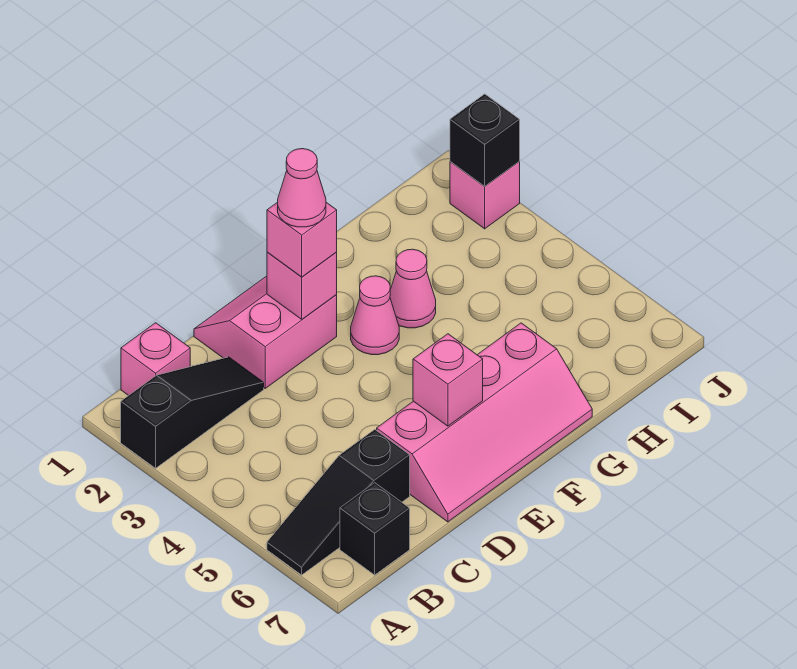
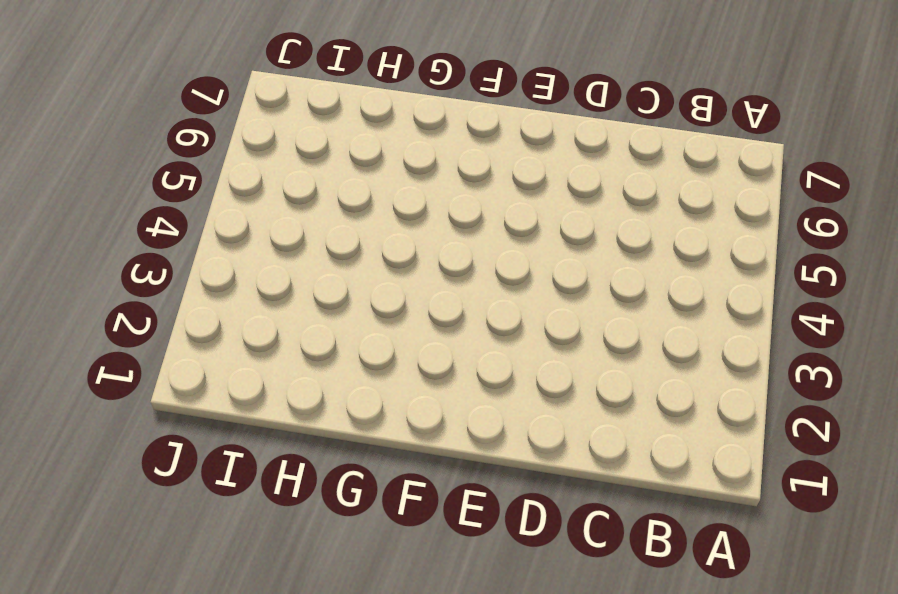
none -> black 1x3 slope [121,357,264,468]
none -> black 1x3 slope [267,430,410,575]
none -> pink 1x1 brick [121,323,190,396]

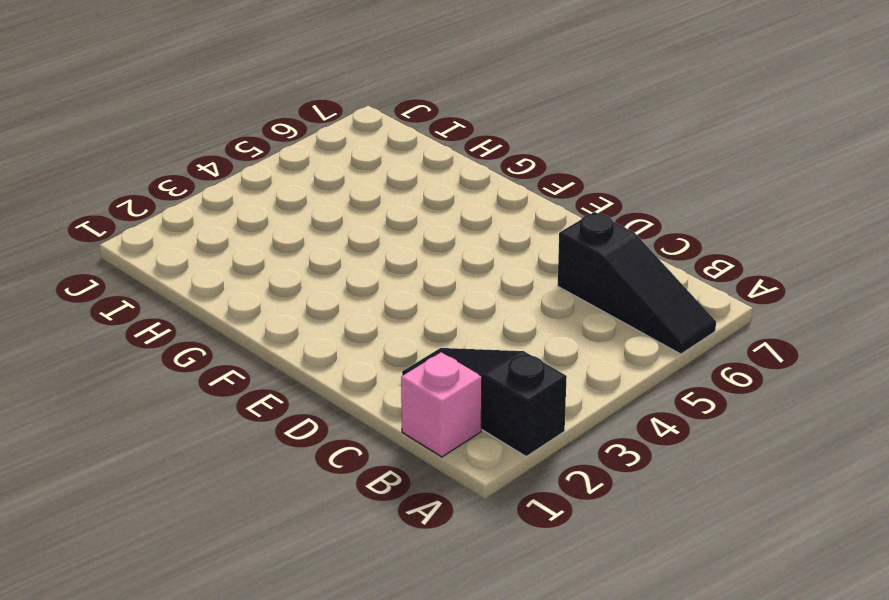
none -> black 1x1 brick [340,483,410,575]
none -> pink 2x2 slope [194,277,337,388]
none -> pink 2x4 slope [377,323,592,522]

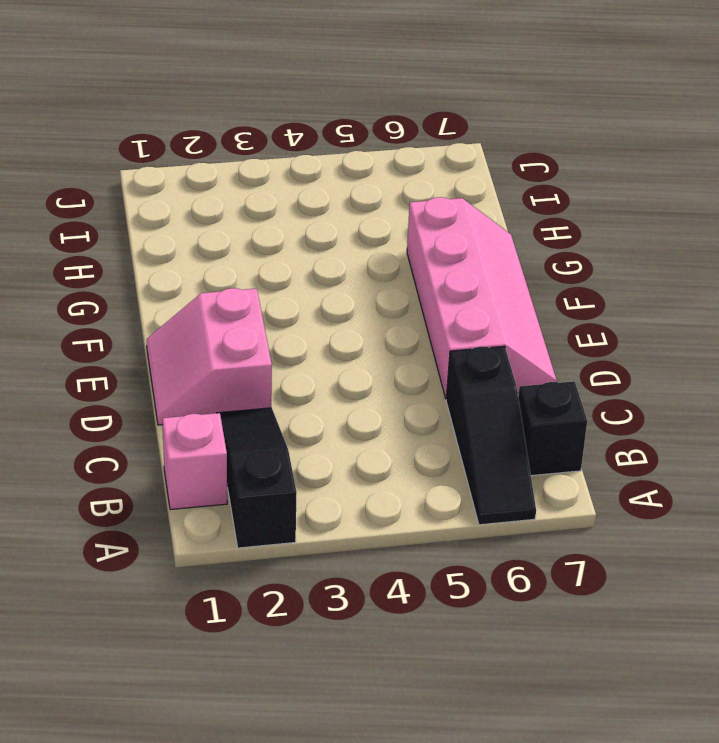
none -> pink 1x1 cone [351,276,399,355]
none -> pink 1x1 cone [390,249,436,328]
none -> pink 1x1 brick [450,162,520,229]

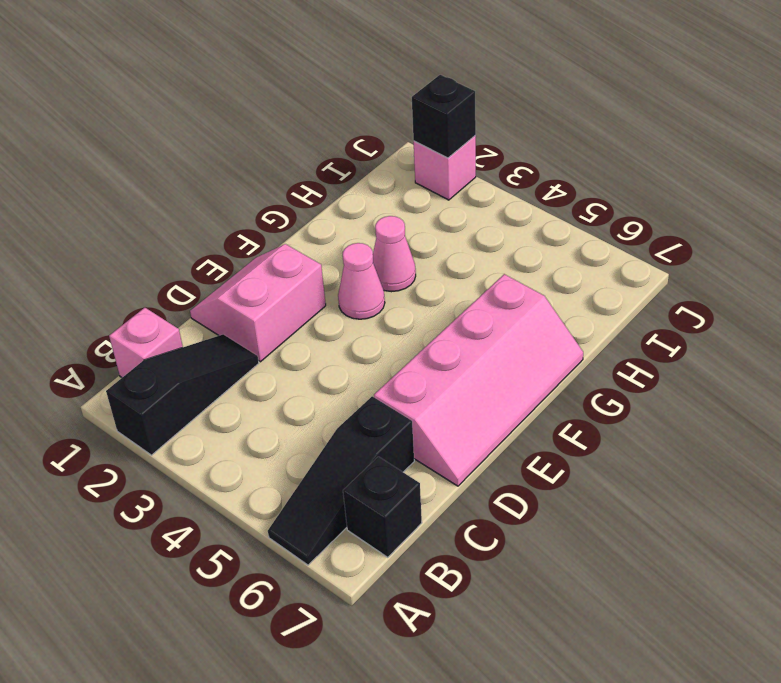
none -> pink 1x1 brick [267,252,337,319]
none -> pink 1x1 brick [413,334,483,426]
none -> pink 1x1 brick [267,202,337,277]

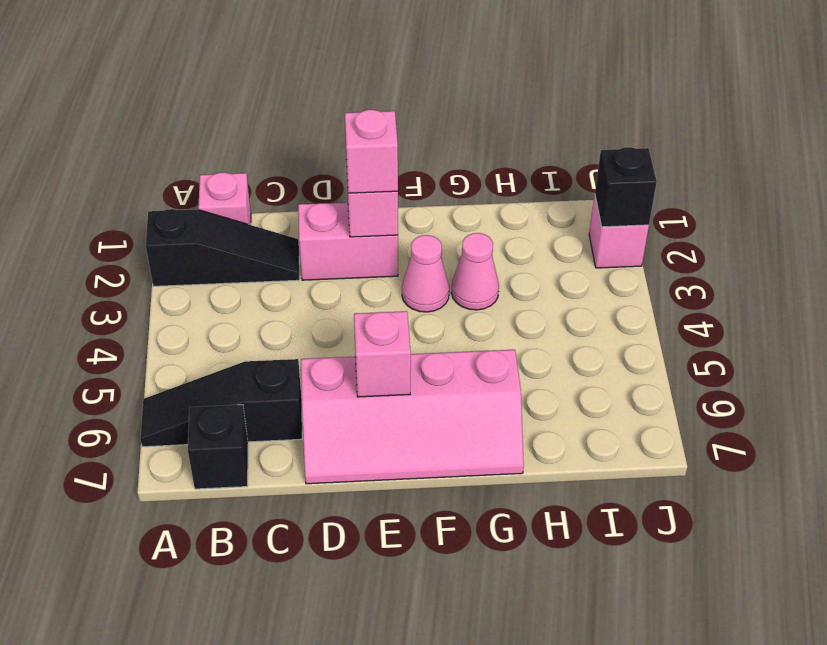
none -> pink 1x1 cone [278,149,326,227]

